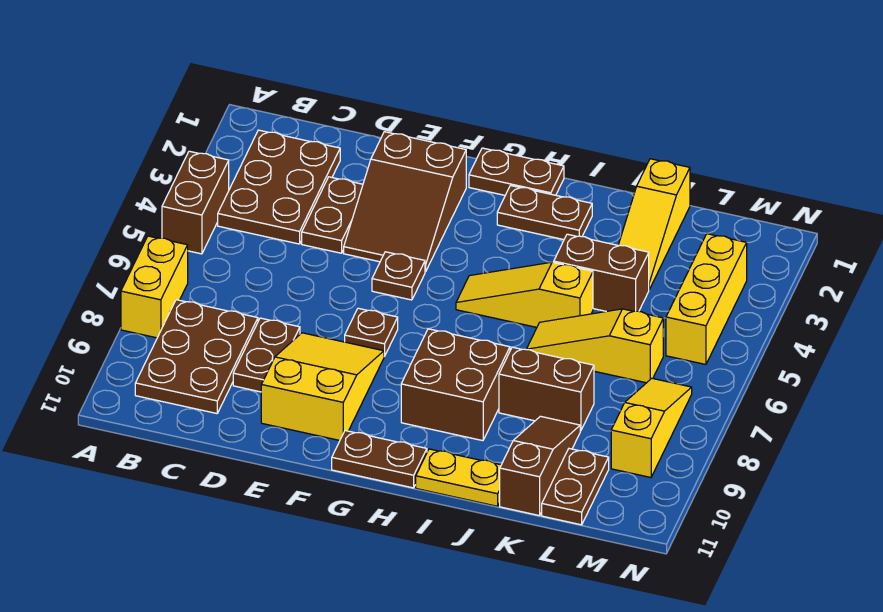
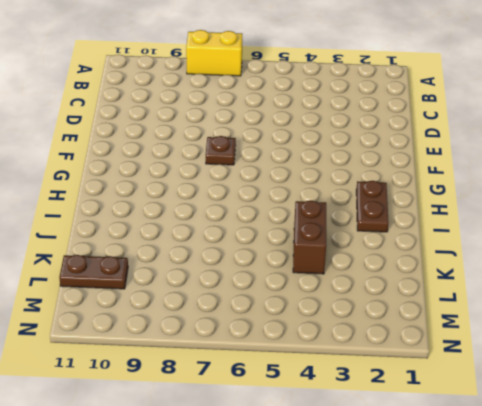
none -> brown 1x2 brick [162,151,229,254]
none -> brown 2x3 plate [218,130,340,244]
none -> brown 2x3 plate [135,300,258,413]

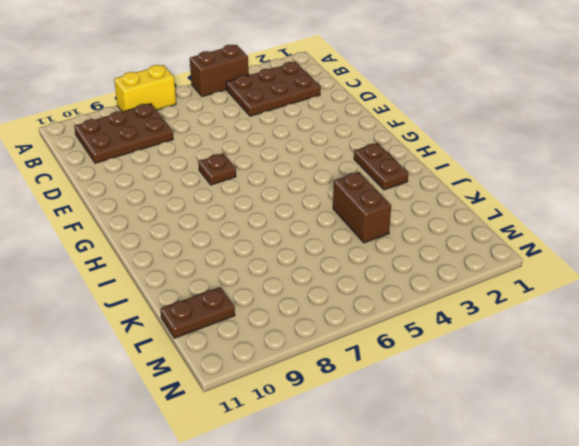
none -> brown 1x2 plate [302,177,363,253]
none -> brown 1x2 plate [233,318,300,392]
none -> brown 2x3 slope [344,132,466,272]

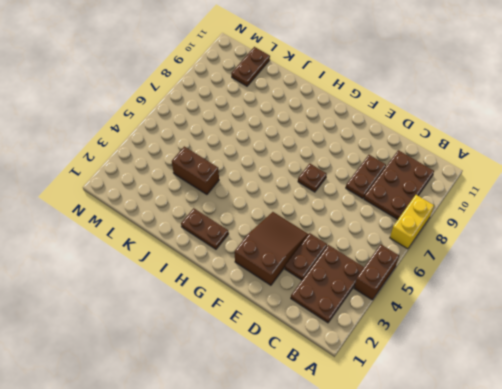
none -> yellow 2x3 slope [261,333,384,440]
none -> brown 1x1 plate [372,252,425,300]
none -> brown 1x2 plate [469,148,564,195]

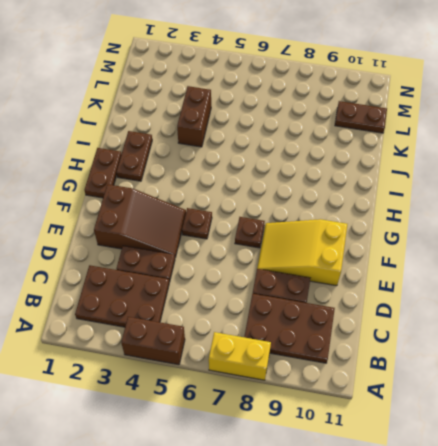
none -> brown 1x2 plate [332,431,427,488]
none -> yellow 1x3 slope [456,262,593,327]
none -> brown 2x2 brick [401,329,510,441]

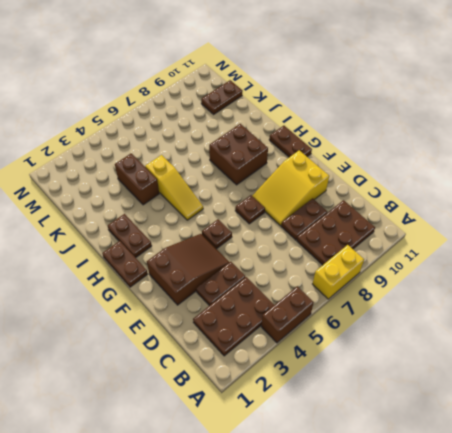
none -> yellow 1x2 plate [416,449,501,506]
none -> yellow 1x3 slope [527,309,663,383]
none -> brown 1x2 brick [499,347,594,431]

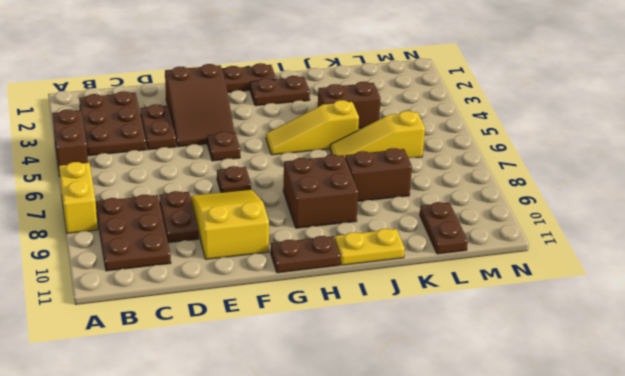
none -> yellow 1x3 slope [618,159,690,289]
none -> brown 1x3 slope [500,416,580,516]
none -> yellow 1x3 brick [666,234,747,365]

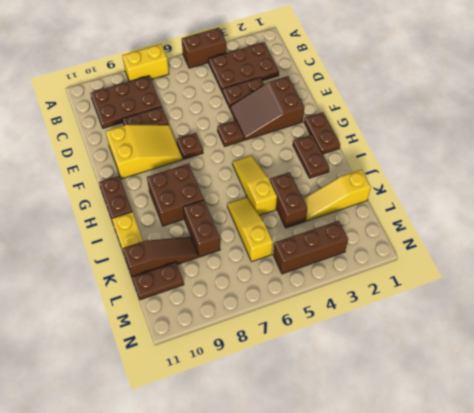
brown 1x3 brick [273,221,348,274] -> yellow 1x3 brick [666,234,747,365]
none -> yellow 1x3 slope [611,378,692,477]

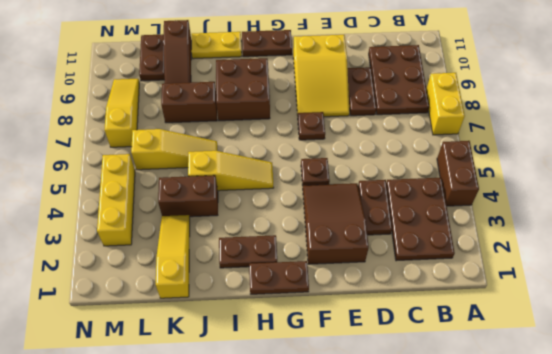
yellow 1x3 slope [104,79,139,147] -> yellow 1x3 slope turned to [611,378,692,477]

